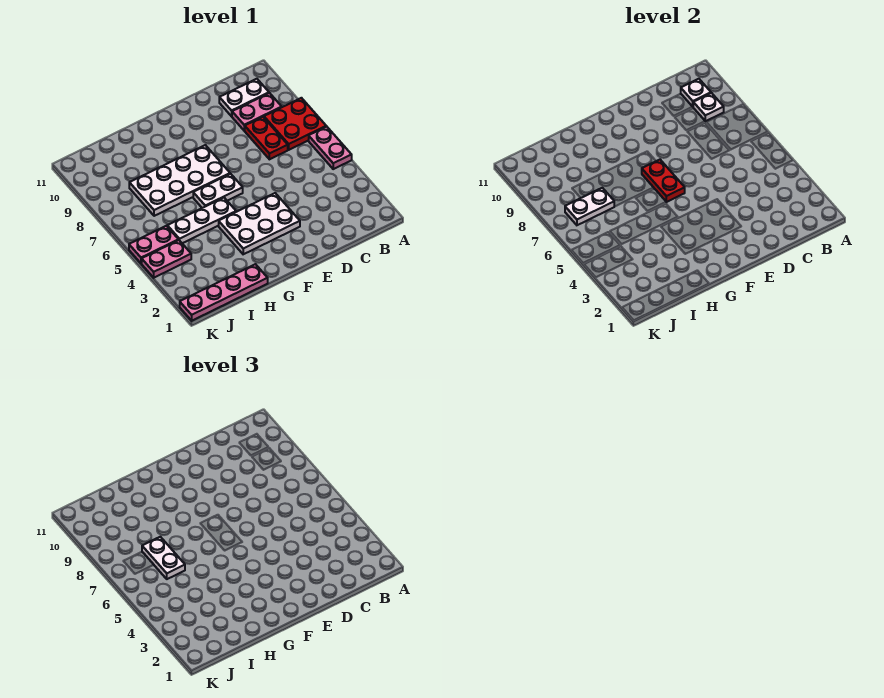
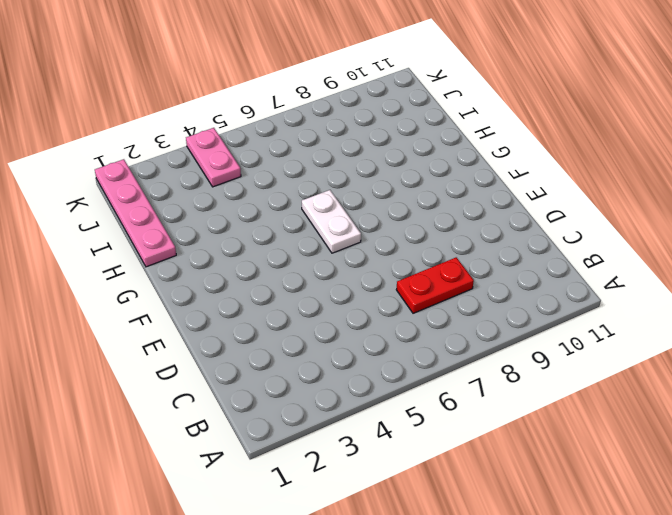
none -> pink 1x2 plate [309,126,352,169]
none -> red 2x2 plate [264,98,326,150]
none -> pink 1x2 plate [232,93,282,130]

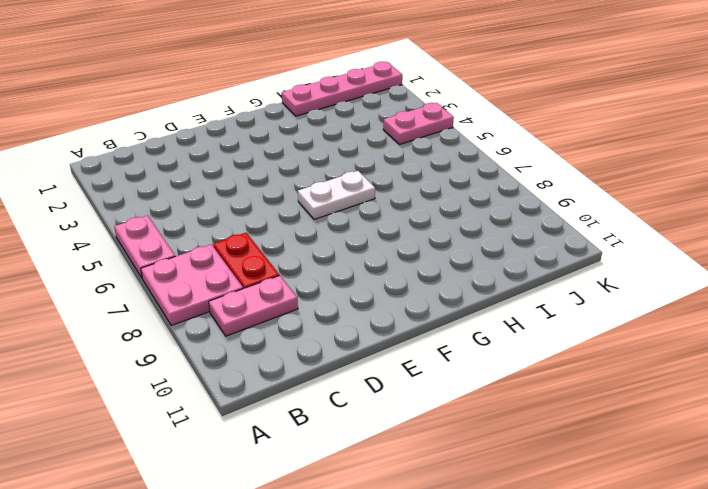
pink 2x2 plate [141,244,243,325] -> red 2x2 plate [264,98,326,150]
none -> white 1x2 plate [219,79,269,116]
none -> white 2x3 plate [219,193,300,254]
none -> white 2x4 plate [129,145,230,216]

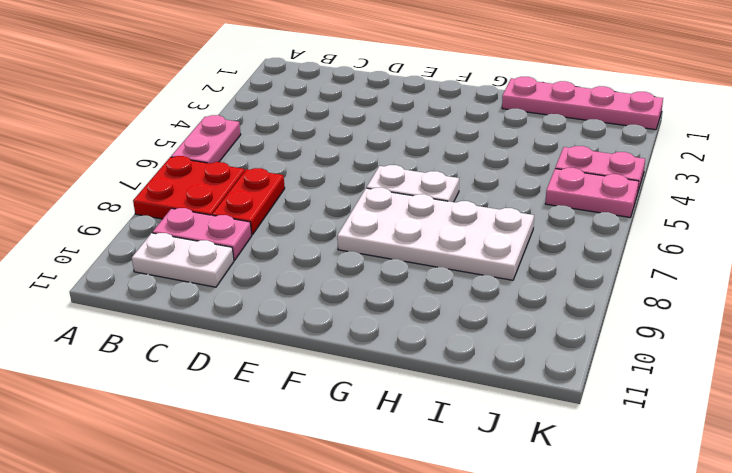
none -> white 2x3 plate [219,193,300,254]
none -> white 1x3 plate [167,198,236,243]
none -> white 1x1 plate [693,93,724,121]

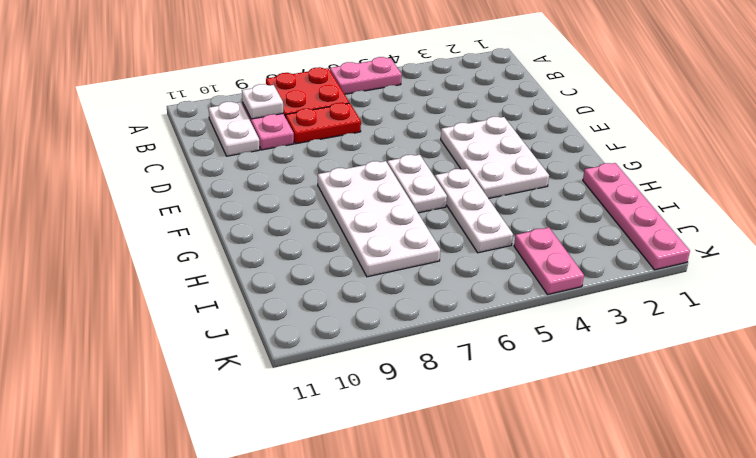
none -> pink 1x2 plate [129,226,179,263]
none -> white 1x1 plate [681,79,711,107]
none -> red 1x2 plate [642,160,685,202]

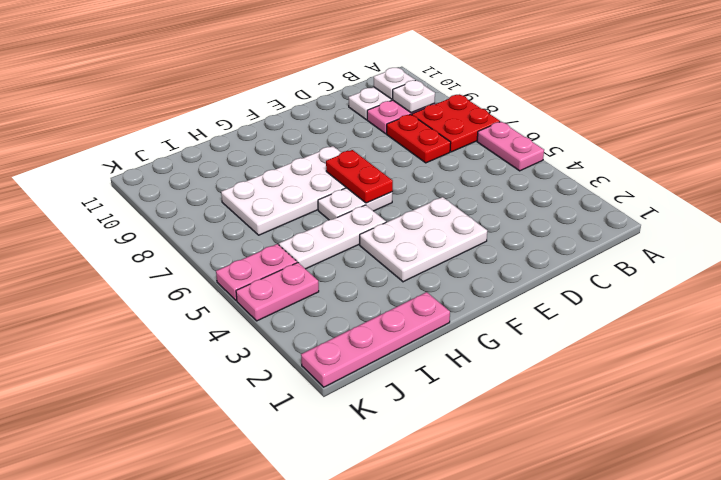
none -> white 1x2 plate [565,188,614,225]
none -> white 1x2 plate [142,537,185,579]

